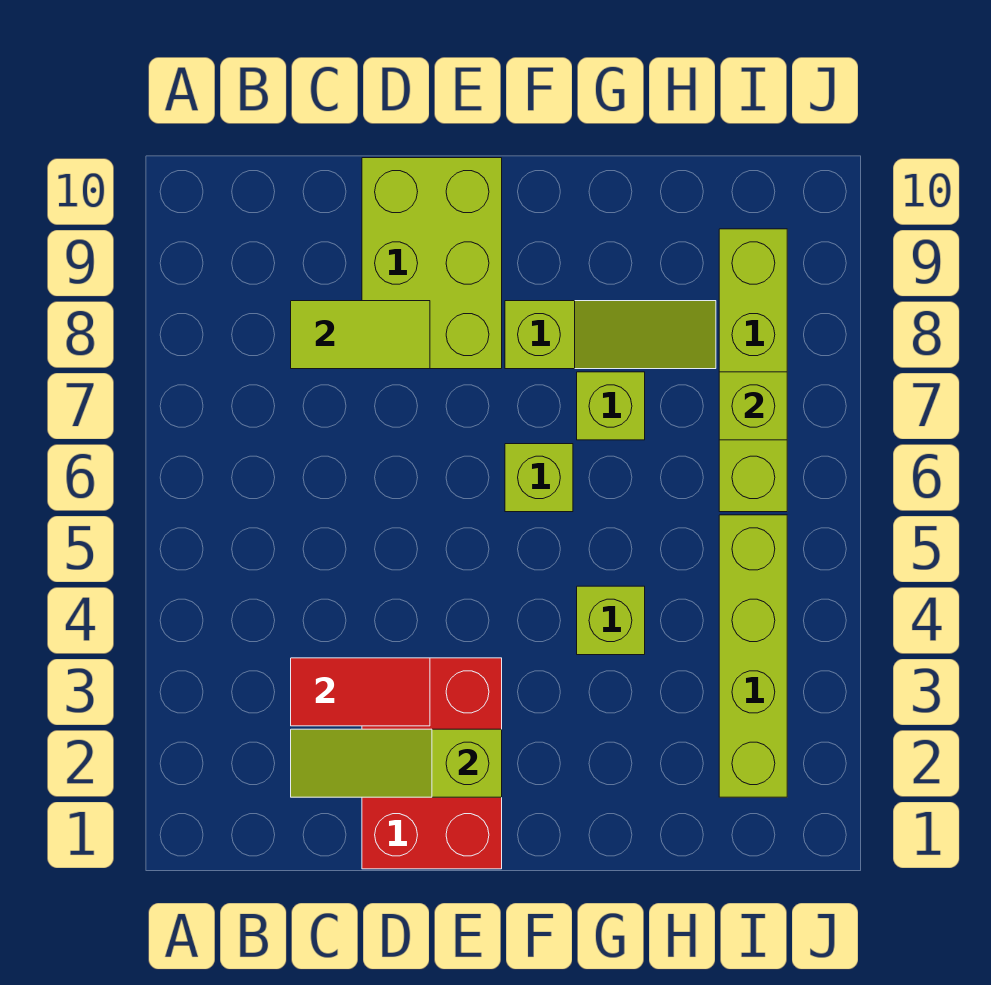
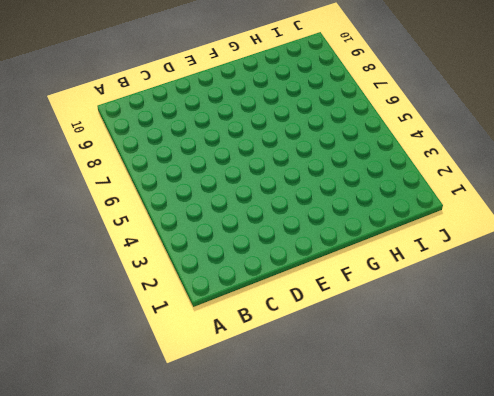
none -> red 2x3 brick [362,658,502,869]
none -> lime 2x3 brick [362,158,502,369]
none -> lime 1x1 brick [505,444,573,512]

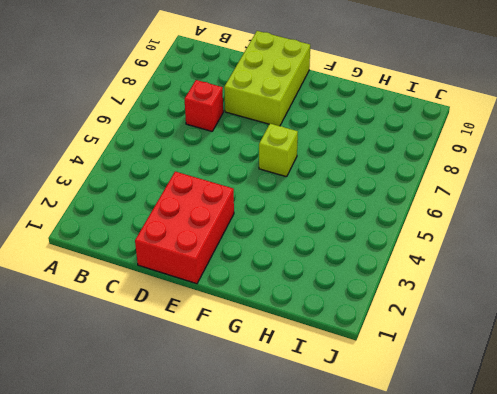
red 1x1 brick [185,80,223,131] -> none
none -> lime 1x3 slope [505,301,716,369]
none -> lime 1x1 brick [577,586,645,655]
none -> lime 1x1 brick [577,372,645,440]

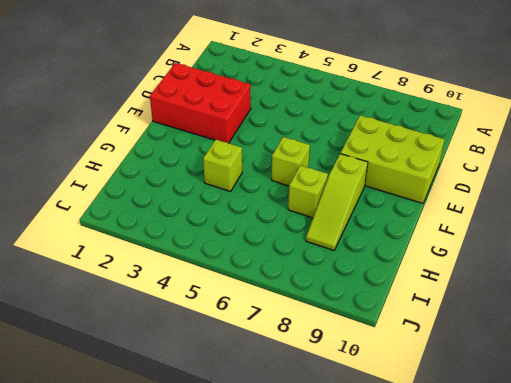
none -> lime 1x4 brick [719,515,787,797]
none -> lime 1x4 brick [719,229,787,512]
none -> lime 1x3 slope [291,729,502,797]

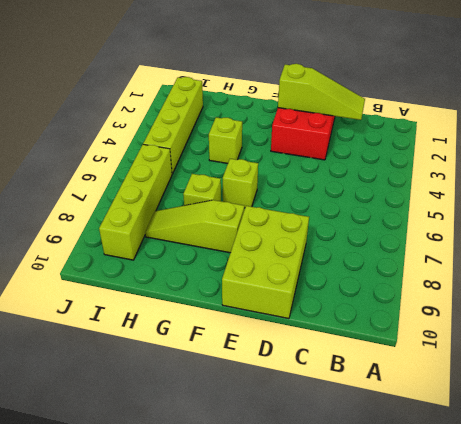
none -> red 1x2 tile [291,658,430,726]
none -> lime 1x2 tile [291,301,430,369]
none -> lime 1x1 brick [719,372,787,440]

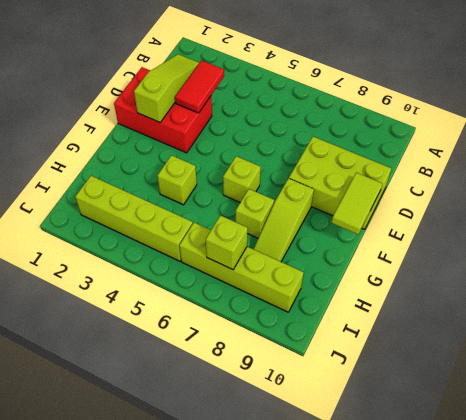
lime 1x2 tile [331,173,382,234] -> lime 1x2 tile moved to [291,301,430,369]

